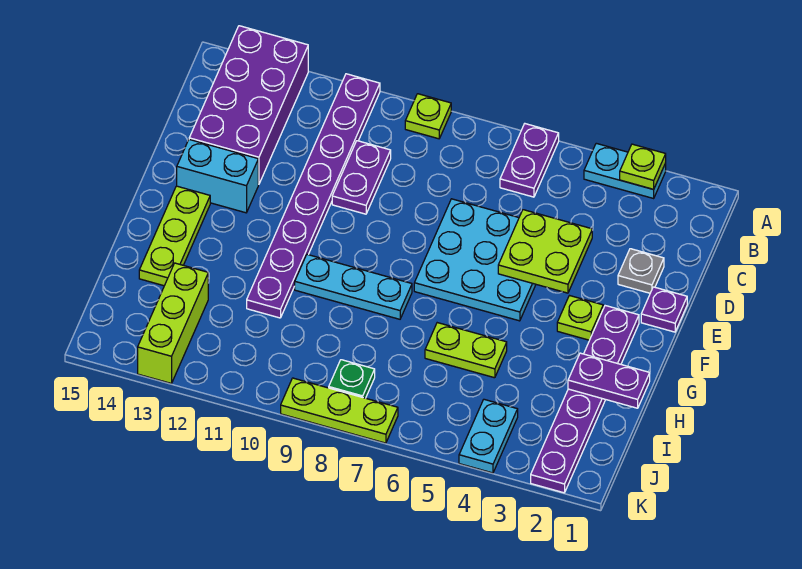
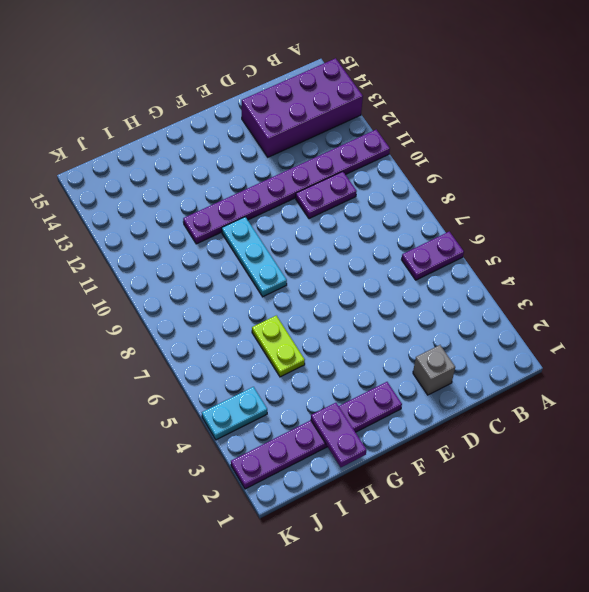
grey 1x1 brick [413,345,455,395] -> grey 1x1 plate [618,249,664,293]
none -> cyan 1x2 plate [584,143,666,198]
none -> lime 1x1 plate [405,94,451,139]
none -> cyan 3x3 plate [414,199,536,321]

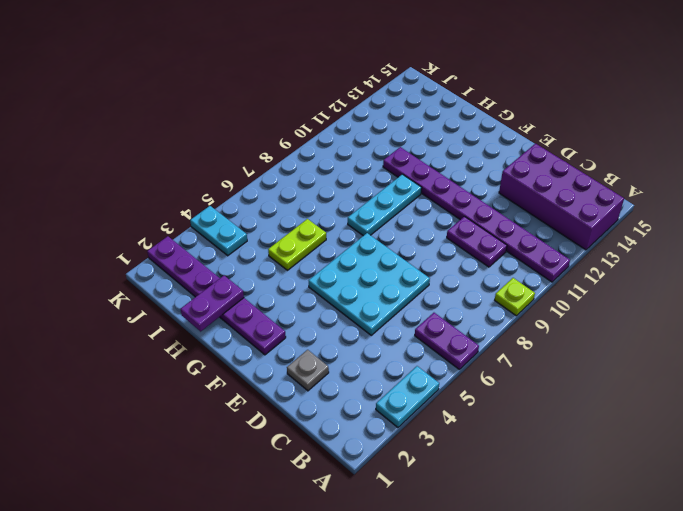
none -> purple 1x1 plate [641,287,687,332]
none -> cyan 1x2 brick [177,139,258,213]
none -> lime 1x1 plate [557,296,603,340]

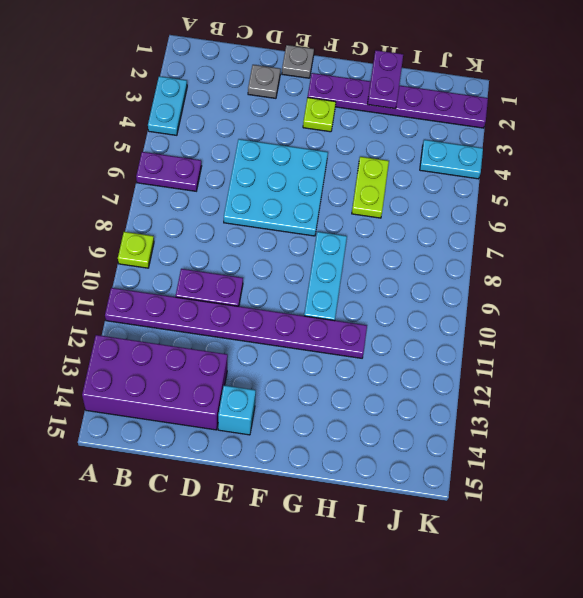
grey 1x1 plate [282,45,314,78] -> purple 1x1 plate [641,287,687,332]
cyan 1x1 brick [218,385,256,435] -> cyan 1x2 brick [177,139,258,213]
none -> lime 1x3 plate [139,186,210,286]
none -> lime 1x3 brick [138,263,208,383]
none -> green 1x1 plate [329,360,375,398]

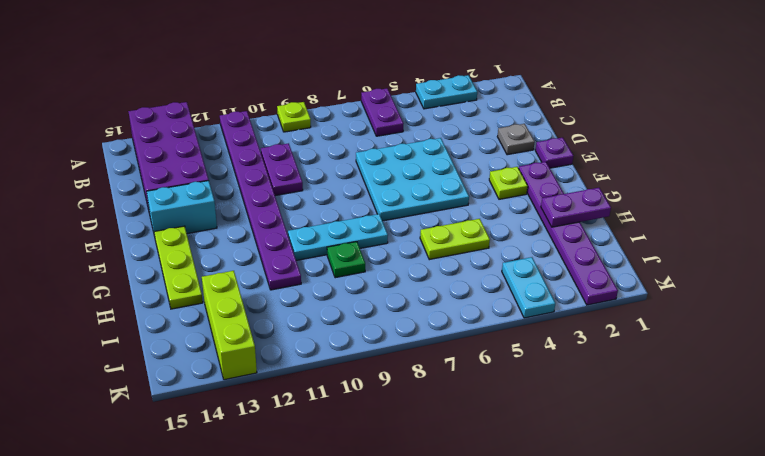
green 1x1 plate [327,242,365,278] -> green 1x1 plate moved to [329,360,375,398]
none -> lime 1x3 plate [281,378,398,443]
none -> lime 1x1 plate [620,144,666,189]
none -> lime 2x2 plate [498,210,592,293]

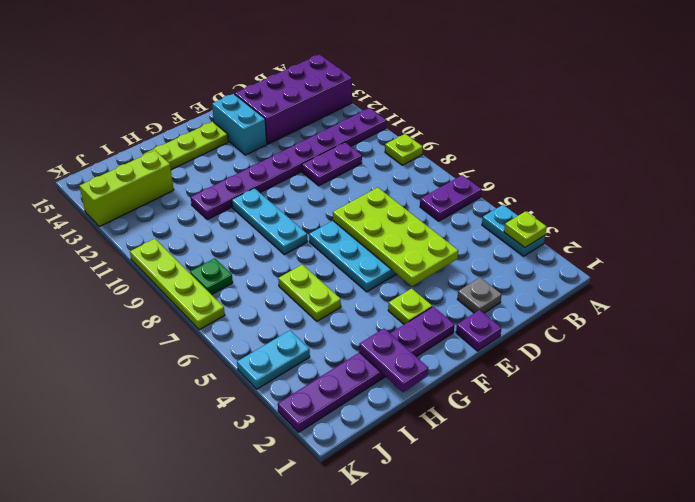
lime 2x4 plate [333,188,458,286] -> lime 2x2 plate [498,210,592,293]
lime 1x4 plate [130,239,225,330] -> lime 1x3 plate [281,378,398,443]

